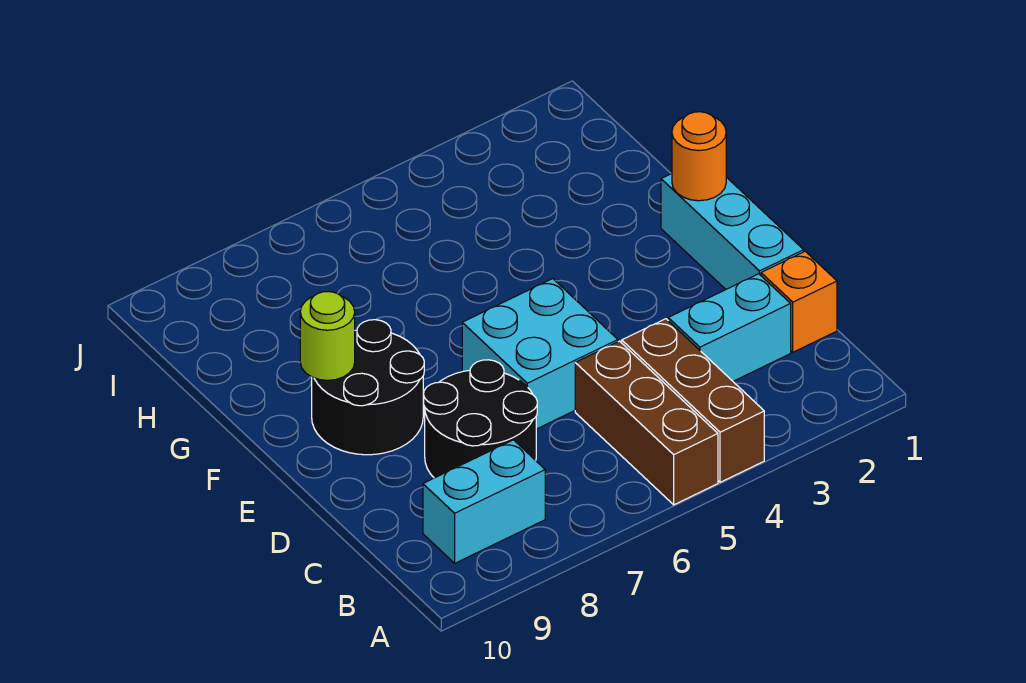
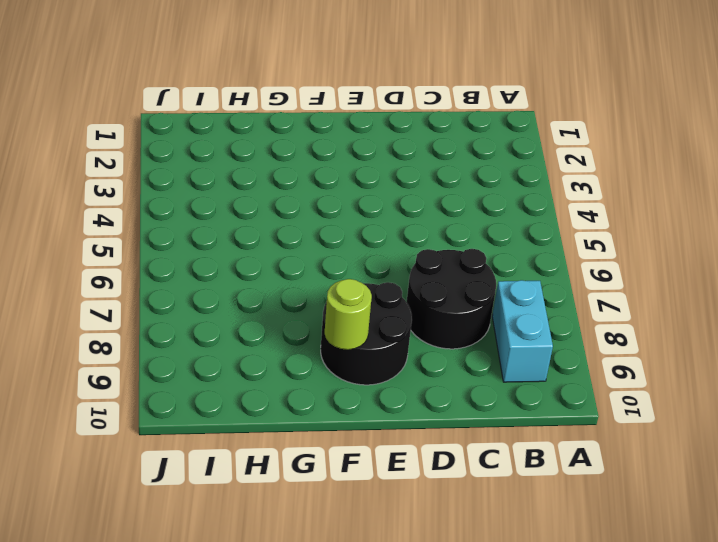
none -> brown 1x3 brick [622,319,764,482]
none -> brown 1x3 brick [575,341,718,505]

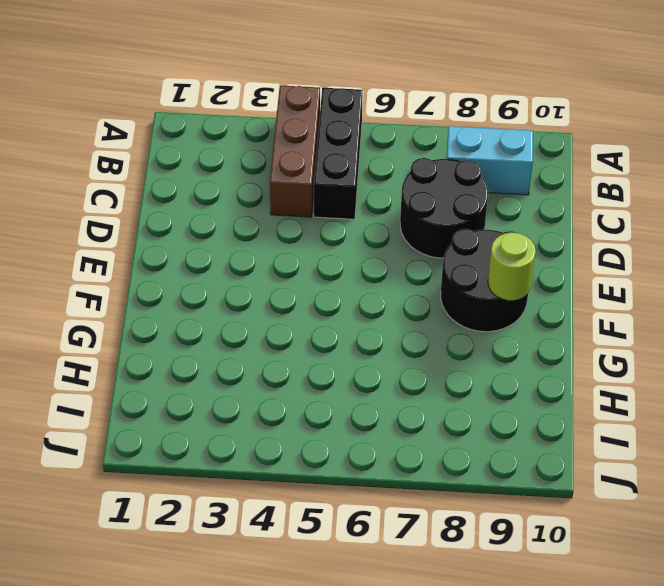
black 1x3 brick [314,88,363,219] -> brown 1x3 brick [575,341,718,505]
none -> orange 1x1 brick [761,251,837,352]
none -> cyan 1x2 brick [668,274,791,381]

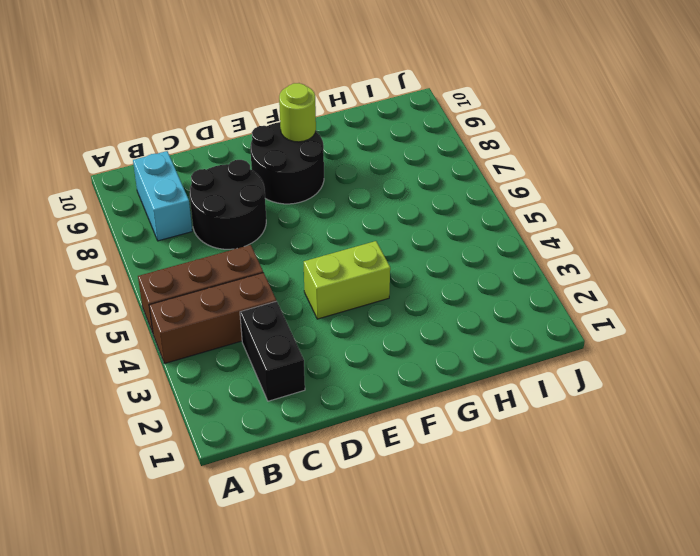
black 1x2 brick [240,301,305,401] -> cyan 1x2 brick [668,274,791,381]
lime 1x2 brick [303,241,390,319] -> none
none -> orange 1x1 brick [761,251,837,352]
none -> cyan 1x3 brick [661,174,804,289]

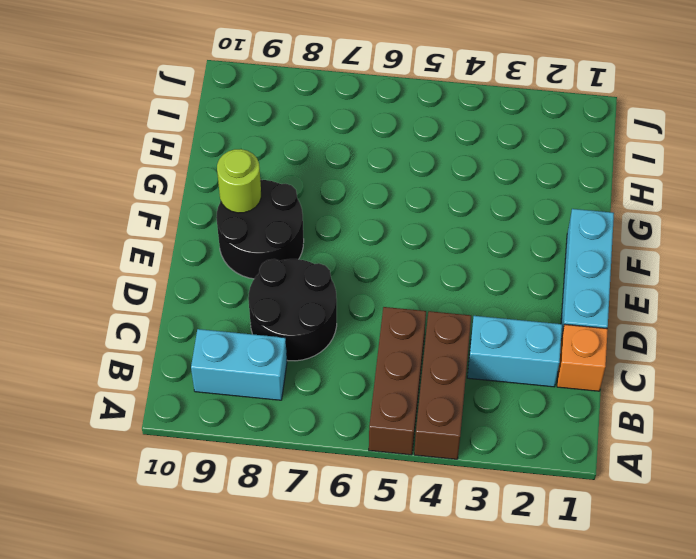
none -> cyan 2x2 brick [462,279,618,429]
none -> orange 1x1 round brick [672,112,726,201]

